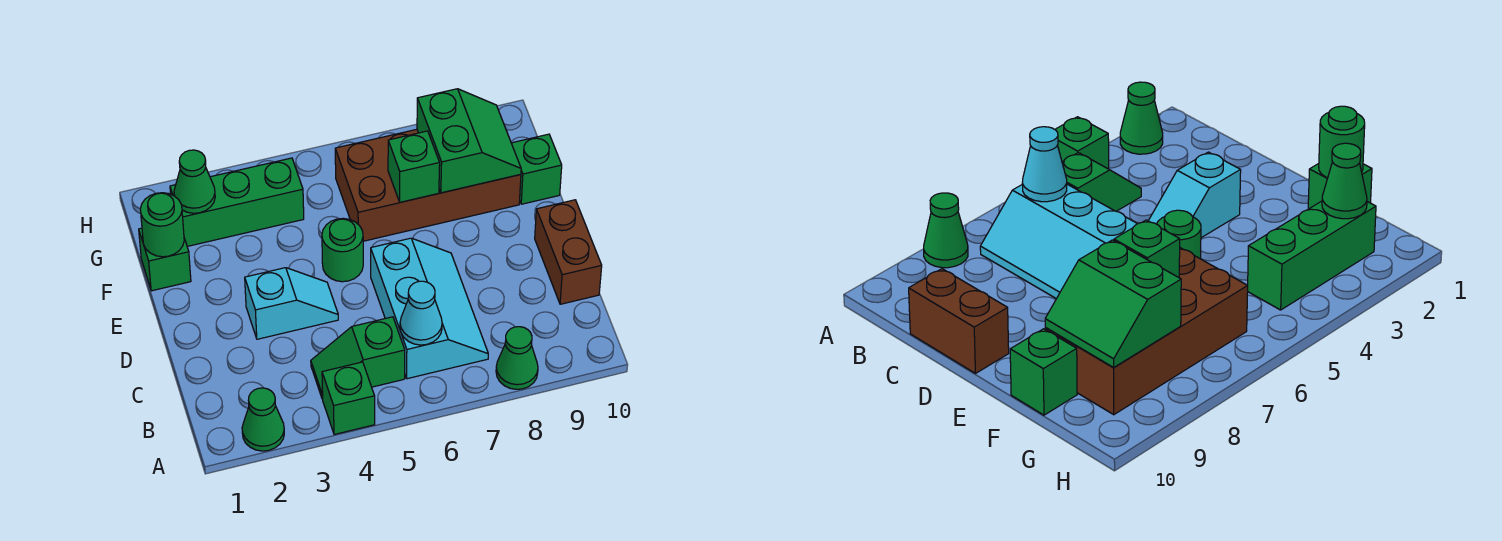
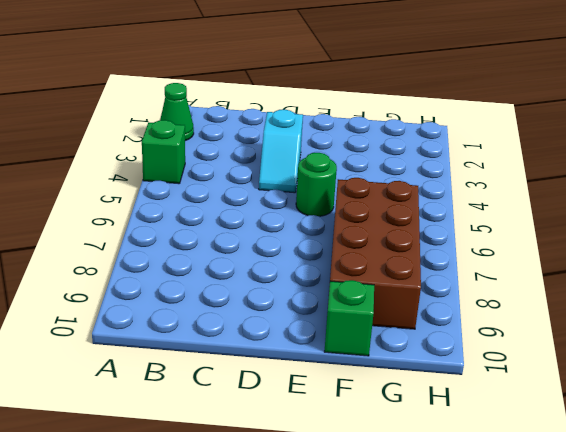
none -> green 1x1 cone [496,327,538,389]
none -> green 1x2 slope [311,317,405,399]
none -> cyan 2x3 slope [371,238,488,379]

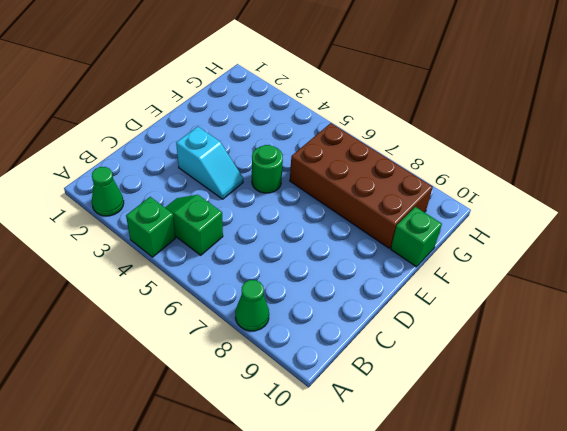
none -> cyan 2x3 slope [371,238,488,379]
none -> brown 1x2 brick [535,200,602,304]
none -> green 1x1 brick [139,228,191,291]

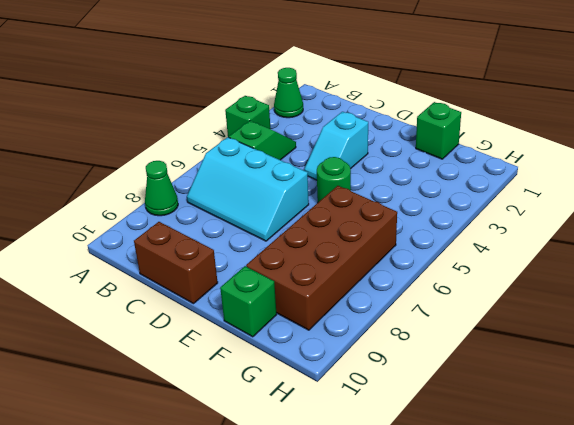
none -> green 1x3 brick [170,158,304,246]
none -> cyan 1x1 cone [400,281,442,345]
none -> green 1x1 round brick [140,193,184,257]

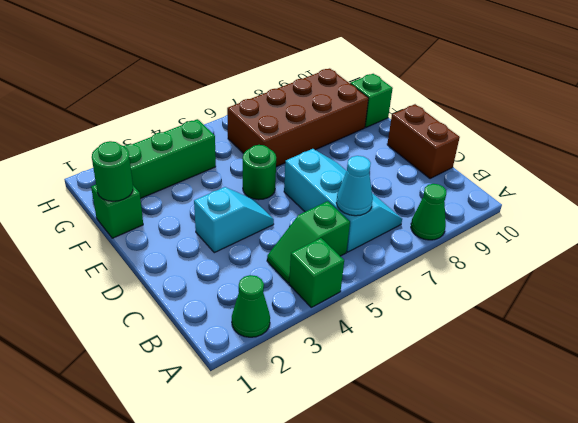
none -> green 1x1 brick [388,131,440,202]
none -> green 2x2 slope [417,89,521,193]
none -> green 1x1 cone [174,150,215,213]

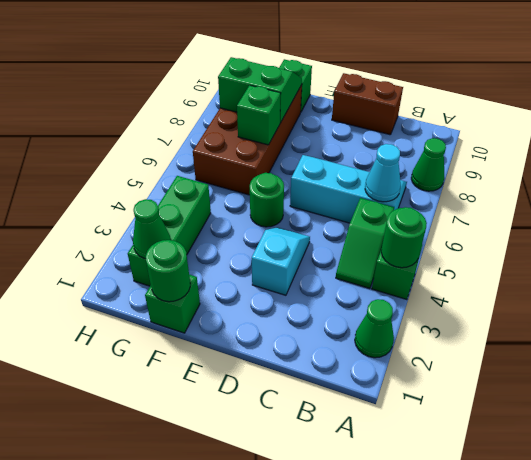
green 1x1 round brick [381,207,427,268] -> none

